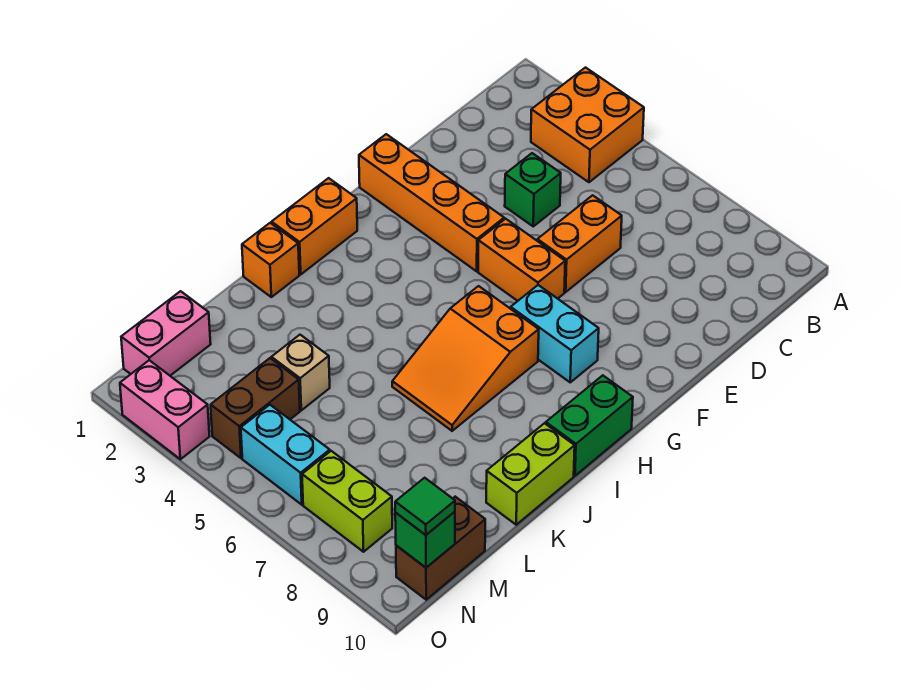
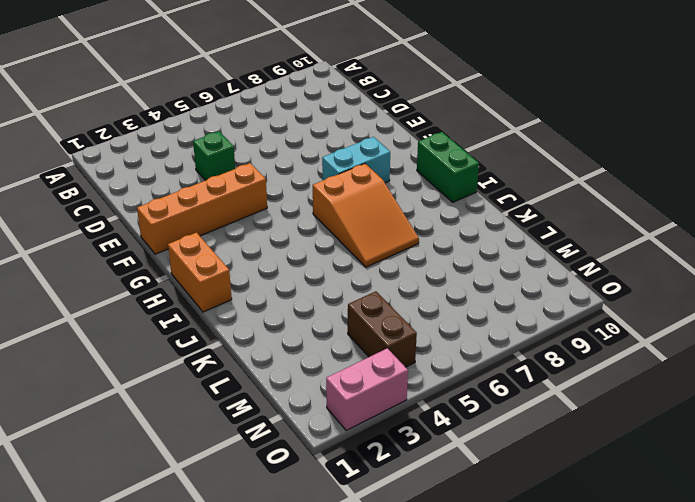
none -> orange 2x2 brick [531,68,644,182]
none -> orange 1x2 brick [537,195,622,292]
none -> orange 1x2 brick [478,219,565,301]

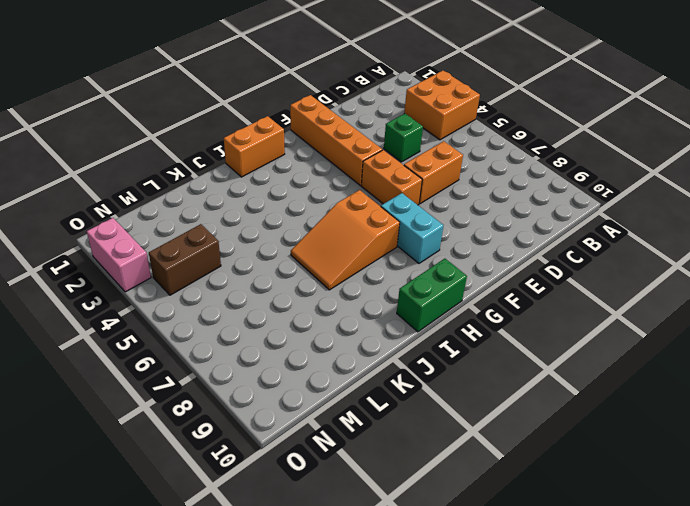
none -> orange 1x1 brick [242,223,299,297]
none -> lime 1x2 brick [486,423,575,525]
none -> tan 1x1 brick [271,335,330,410]

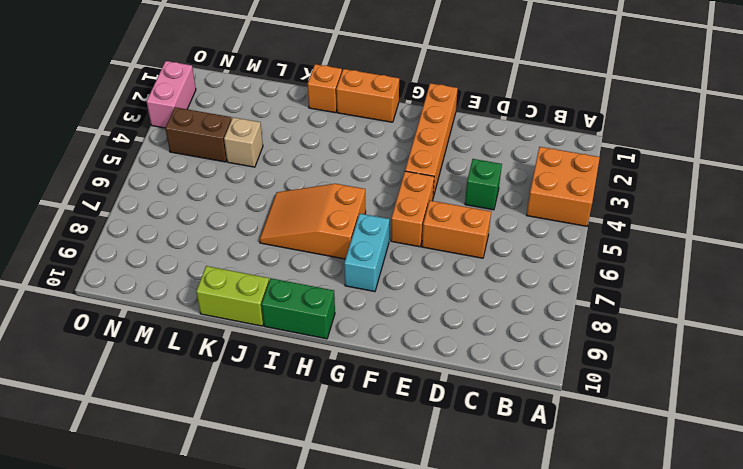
none -> pink 1x2 brick [121,291,211,376]
none -> brown 1x2 brick [396,497,485,600]
none -> cyan 1x2 brick [241,405,330,505]

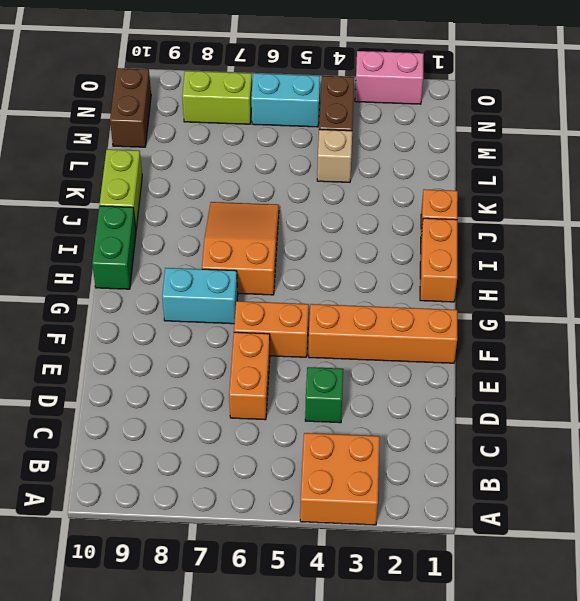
none -> pink 1x2 brick [121,291,211,376]
none -> green 1x1 brick [395,512,455,568]
none -> green 1x1 tile [395,478,455,535]

